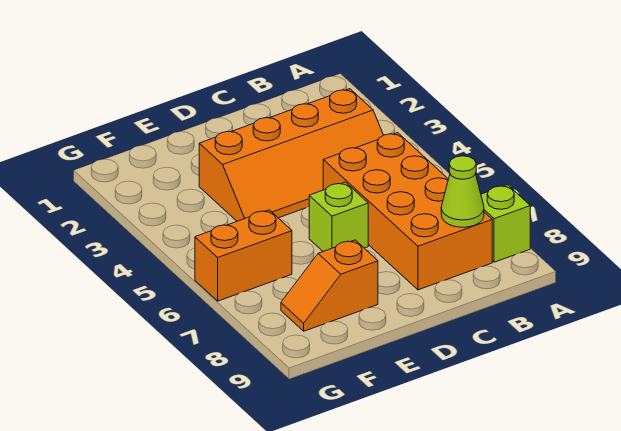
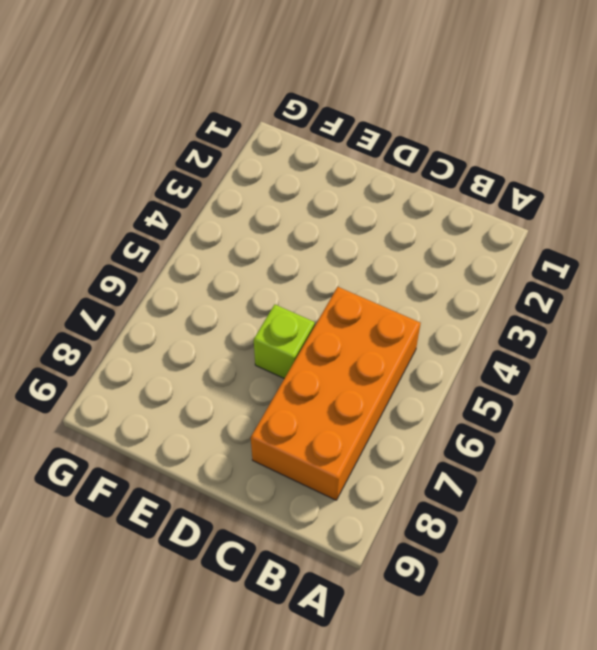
none -> lime 1x1 brick [481,185,530,262]
none -> orange 2x4 slope [199,89,383,221]

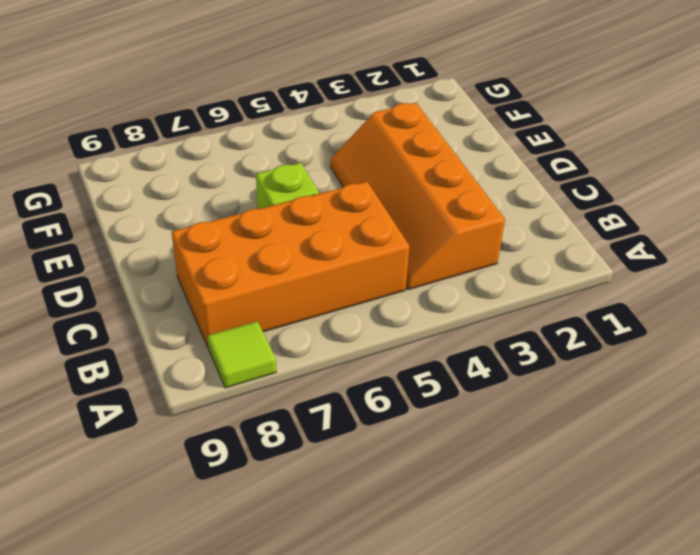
lime 1x1 tile [207,321,276,388] -> lime 1x1 brick [481,185,530,262]
none -> orange 1x2 slope [281,240,378,331]
none -> orange 1x2 brick [195,210,292,301]

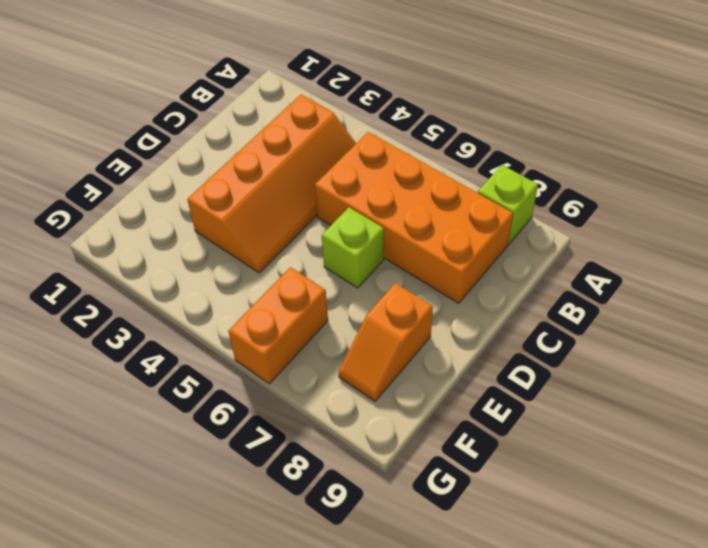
none -> lime 1x1 cone [441,156,484,227]

